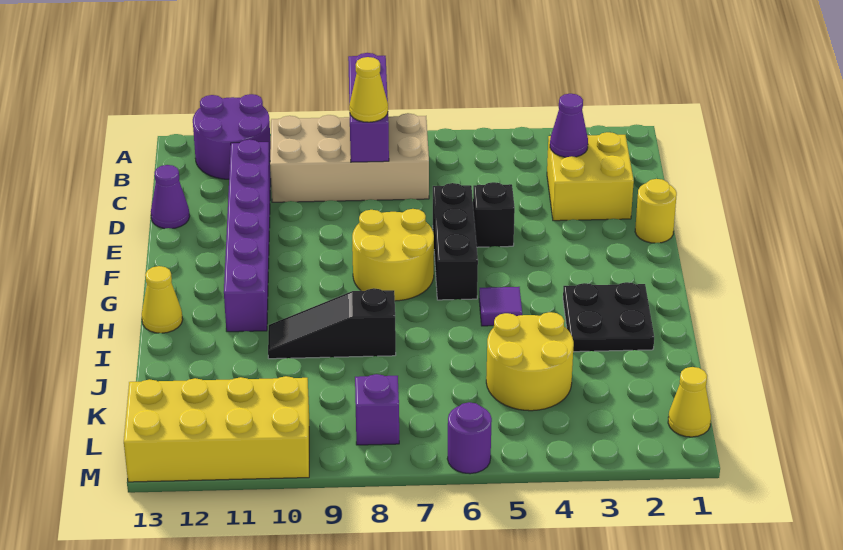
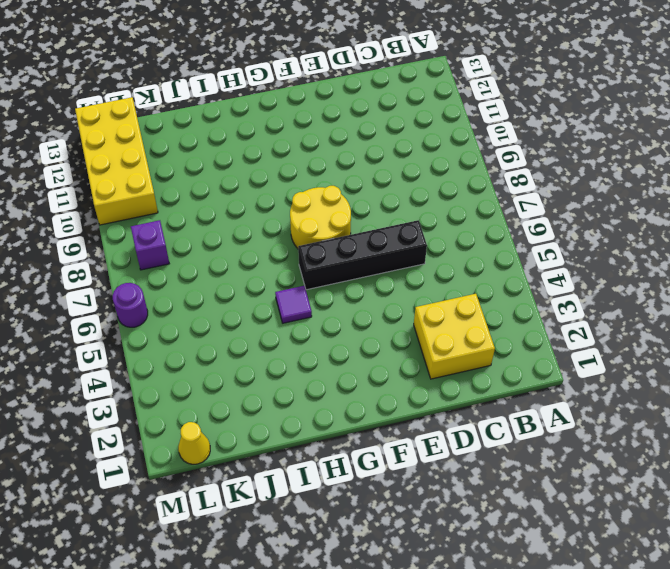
black 1x4 brick [298,220,427,290] -> black 1x3 brick [433,183,478,300]
none -> purple 2x2 round brick [193,94,271,179]
none -> tan 2x4 brick [270,113,429,202]
none -> purple 1x6 brick [224,140,271,332]

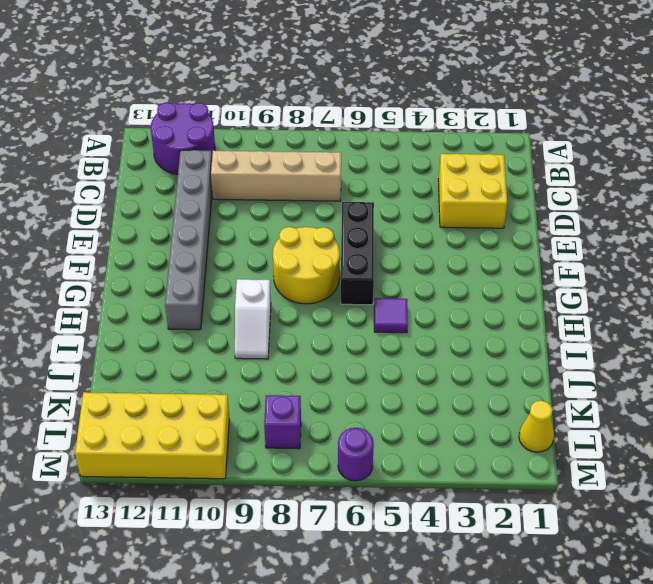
tan 1x4 brick [211,150,341,201] -> tan 2x4 brick [270,113,429,202]
grey 1x6 brick [165,150,212,330] -> purple 1x6 brick [224,140,271,332]
white 1x2 slope [235,279,271,359] -> black 1x3 slope [268,288,396,359]
none -> purple 1x1 cone [151,165,190,229]
none -> yellow 1x1 round brick [635,179,677,243]
none -> black 1x1 brick [473,182,515,247]

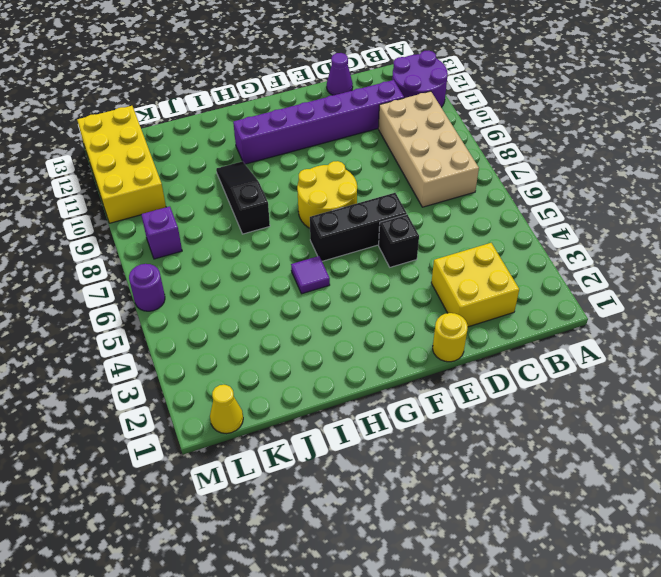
none -> black 2x2 plate [563,282,654,352]
none -> yellow 1x1 cone [142,266,183,333]
none -> yellow 2x2 round brick [486,312,574,411]

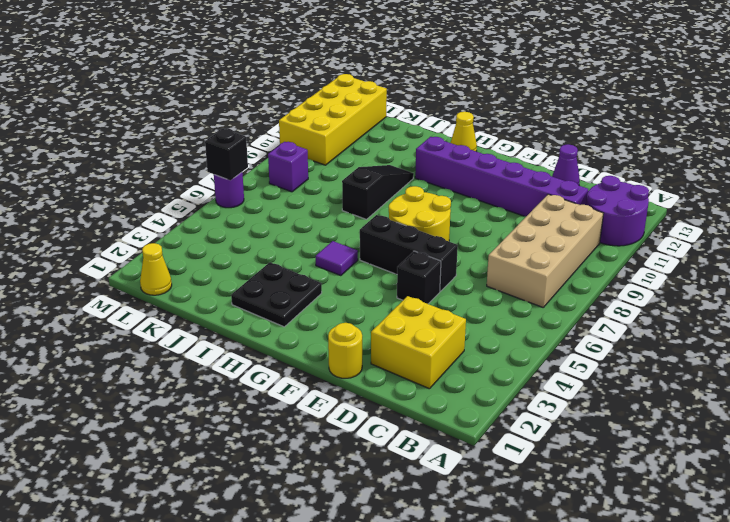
black 1x1 brick [205,128,248,180] -> none
none -> yellow 2x2 round brick [486,312,574,411]
none -> purple 1x3 brick [348,53,389,162]
none -> purple 1x1 cone [550,94,588,157]

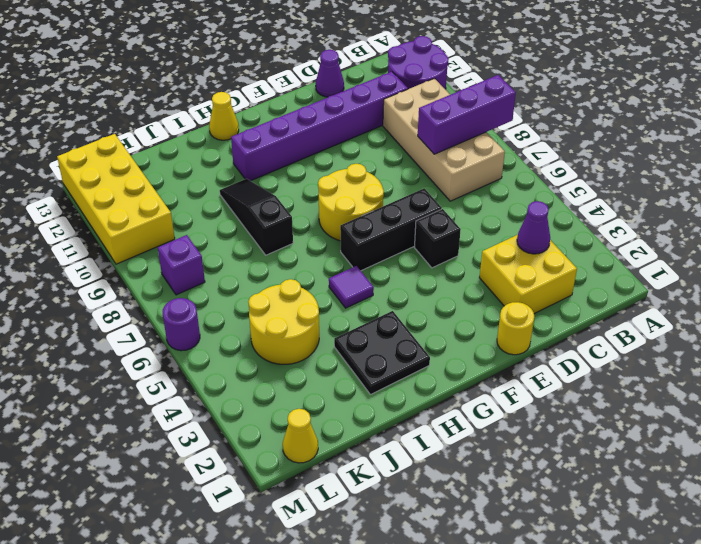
none -> yellow 1x1 cone [349,57,388,122]

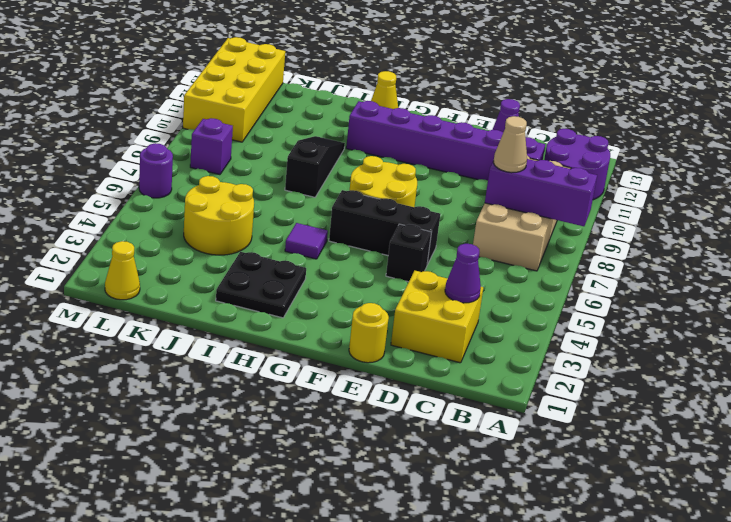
tan 1x1 cone [493,116,527,173] -> yellow 1x1 cone [349,57,388,122]

